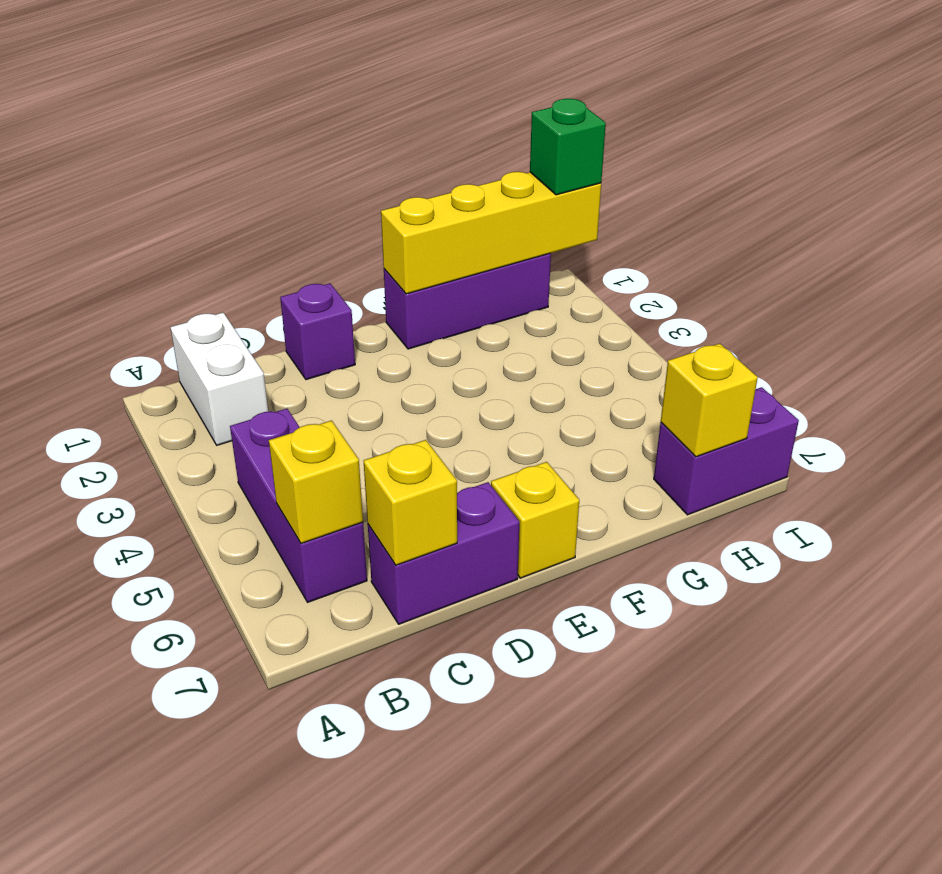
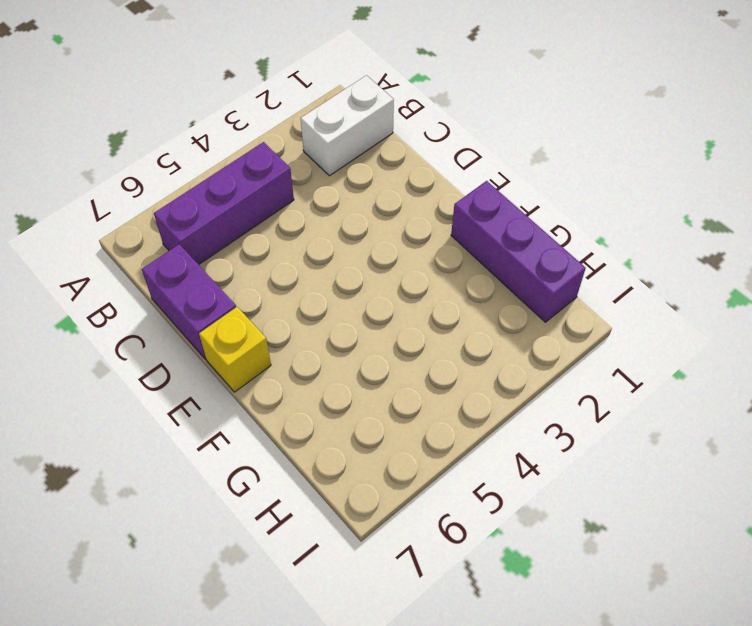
none -> purple 1x1 brick [280,283,355,380]
none -> purple 1x2 brick [654,387,799,515]
none -> yellow 1x1 brick [269,421,363,544]

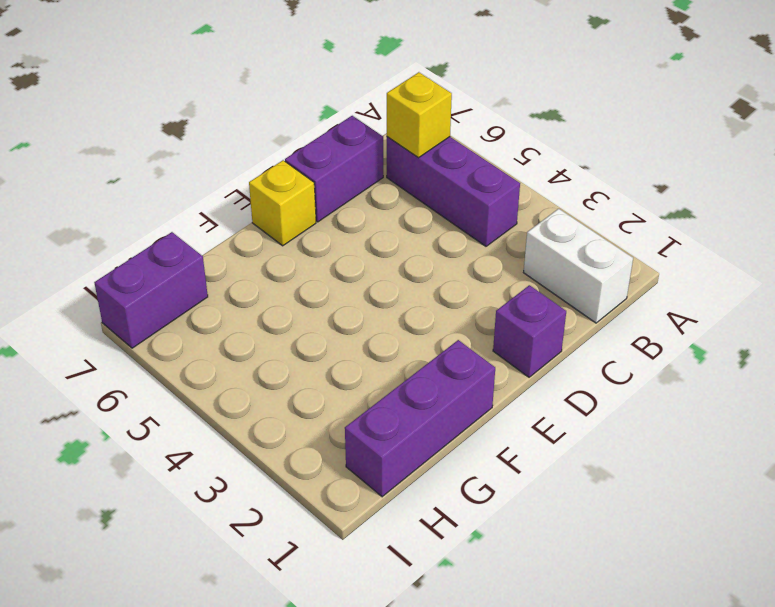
none -> yellow 1x1 brick [364,440,457,565]
none -> yellow 1x4 brick [381,172,601,294]
none -> yellow 1x1 brick [661,344,758,457]

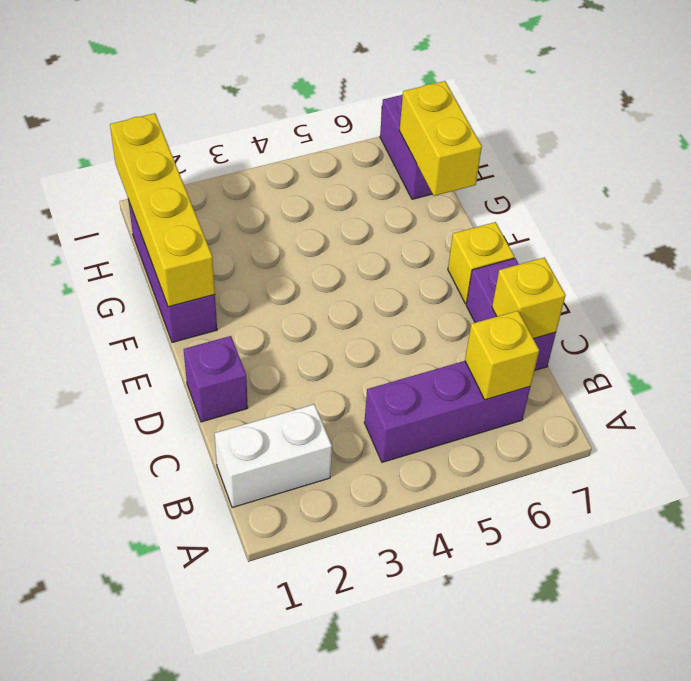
yellow 1x2 brick [400,81,482,196] -> yellow 1x1 brick [661,344,758,457]
none -> green 1x1 brick [530,99,606,195]

